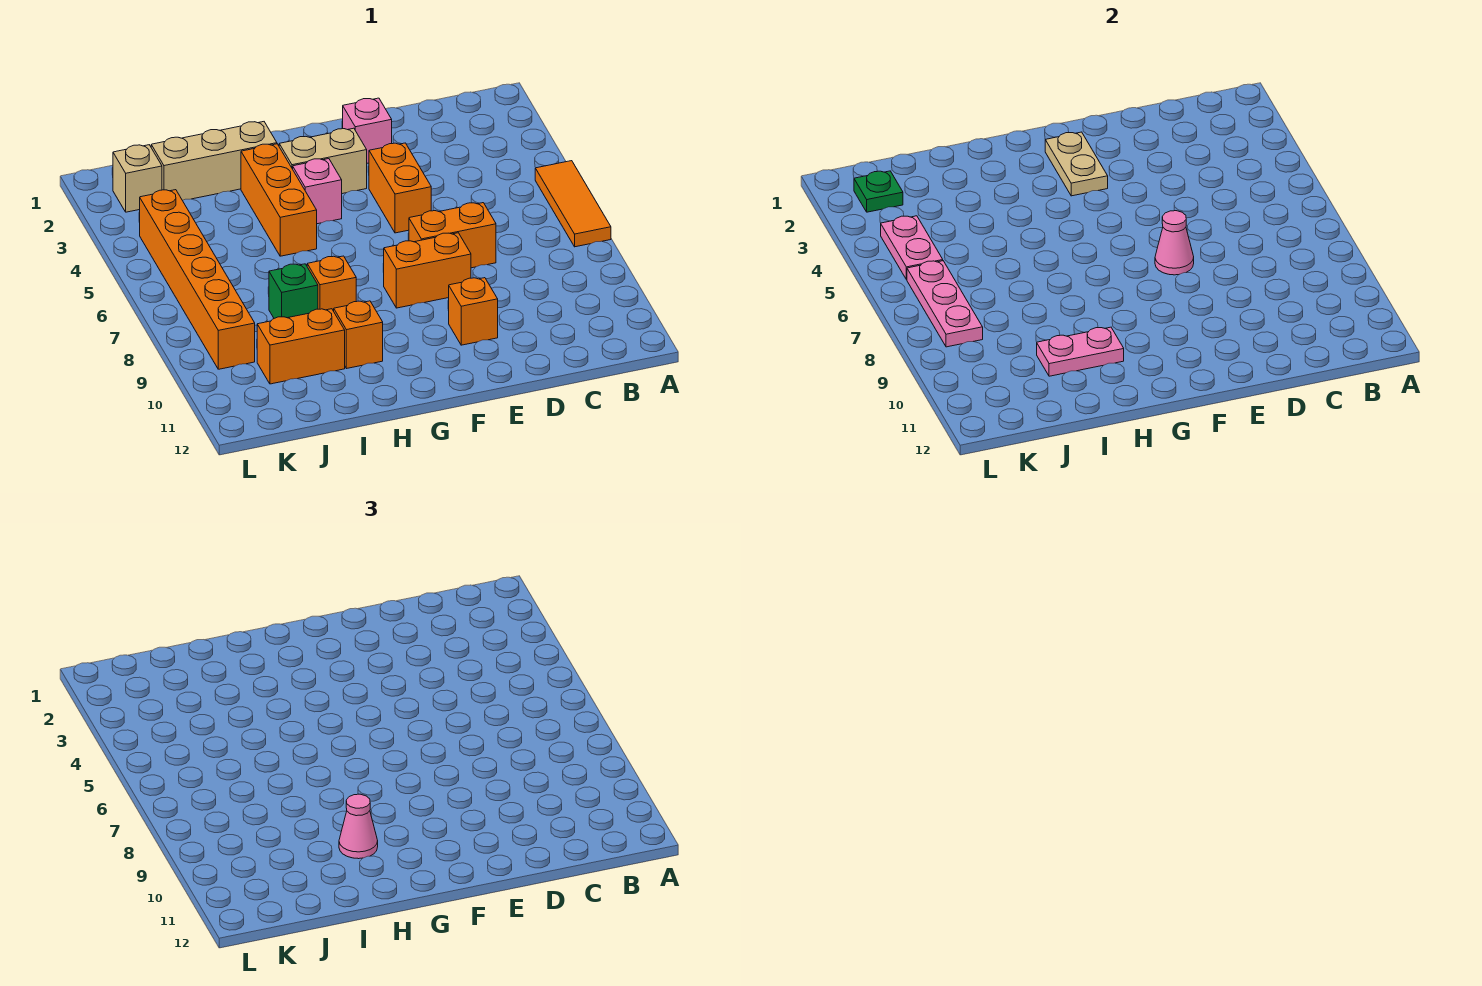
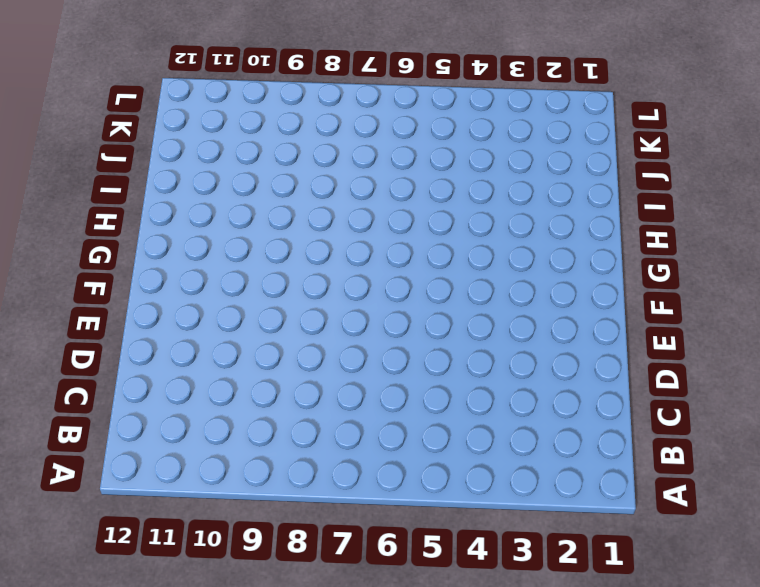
none -> orange 1x3 tile [535,161,611,247]
none -> orange 1x2 brick [409,203,496,268]
none -> pink 1x1 brick [343,98,392,163]

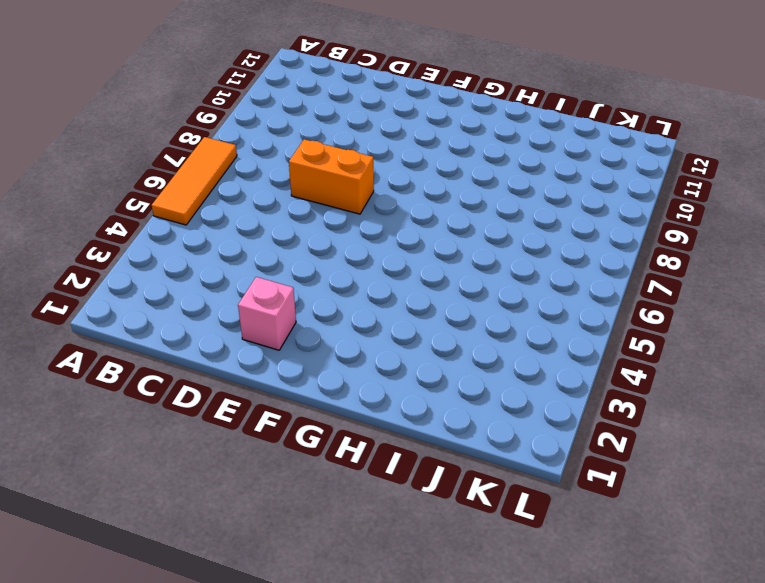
none -> orange 1x2 brick [369,143,431,233]
none -> orange 1x2 brick [383,233,471,308]
none -> orange 1x1 brick [449,278,498,345]

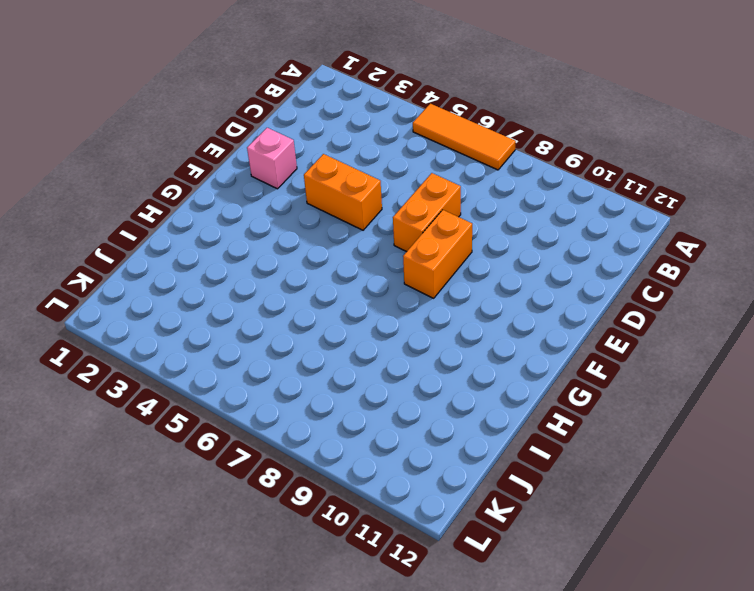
none -> orange 1x1 brick [449,278,498,345]
none -> tan 1x2 brick [279,128,367,194]
none -> pink 1x1 brick [293,159,342,224]

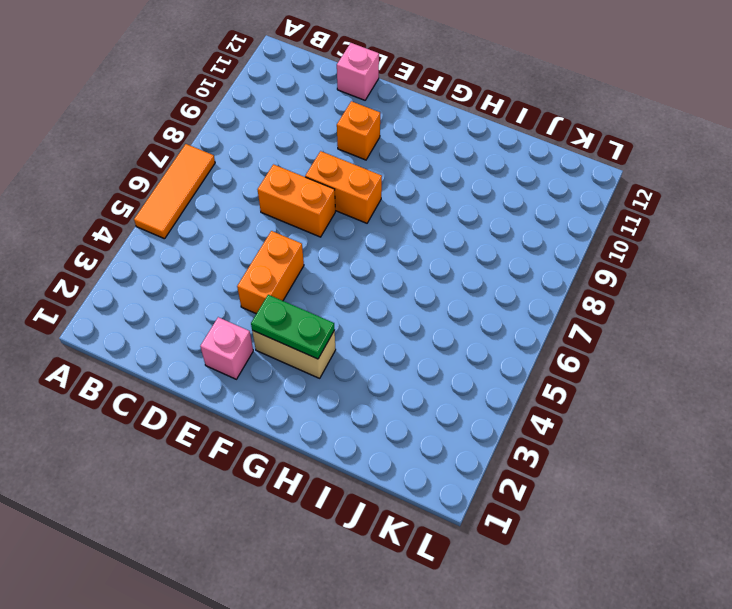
pink 1x1 brick [337,43,379,100] -> pink 1x1 brick moved to [293,159,342,224]
green 1x2 plate [251,295,335,359] -> tan 1x2 plate [1045,132,1108,196]
none -> tan 1x3 brick [151,122,277,200]
none -> orange 1x3 brick [241,144,317,256]
none -> orange 1x1 brick [307,256,356,311]

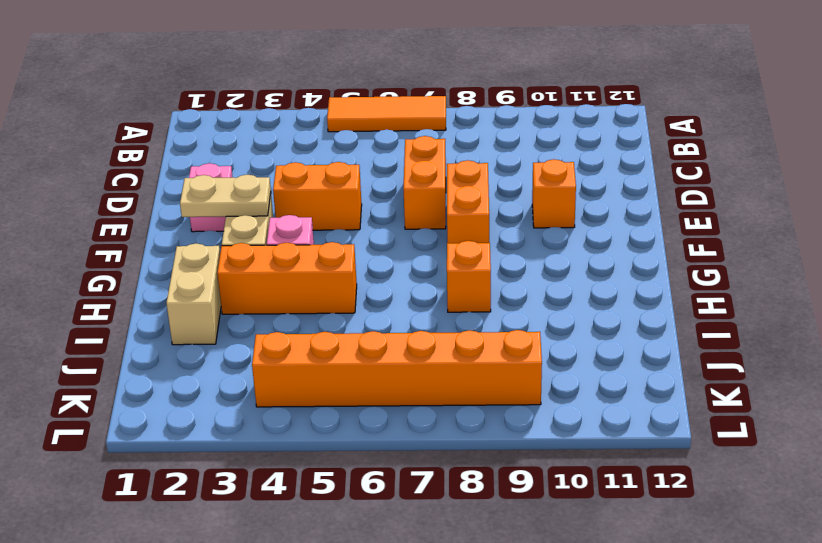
tan 1x2 brick [166,243,221,345] -> tan 1x3 brick [151,122,277,200]
none -> orange 1x1 brick [334,301,383,369]
none -> green 1x1 brick [269,264,318,318]
none -> orange 1x2 brick [257,309,345,384]

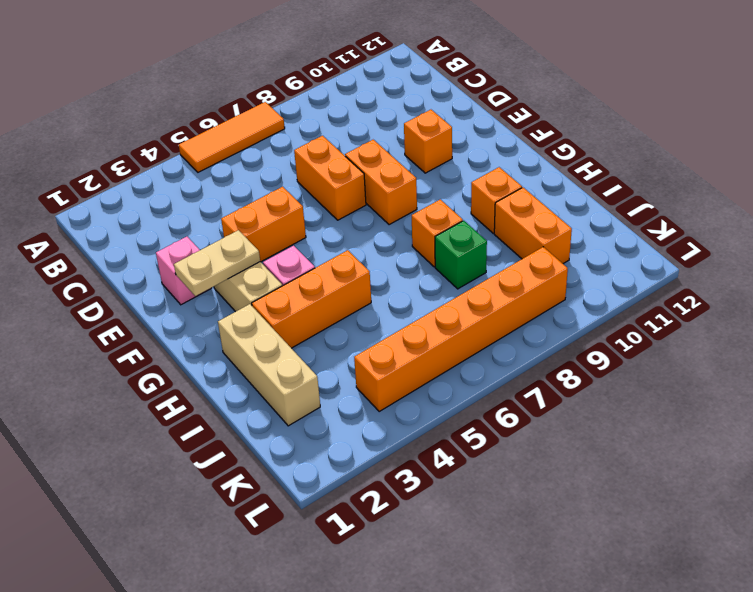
none -> tan 1x1 brick [113,145,162,212]
none -> pink 1x1 cone [1155,211,1194,275]
none -> pink 1x2 plate [1037,327,1124,376]

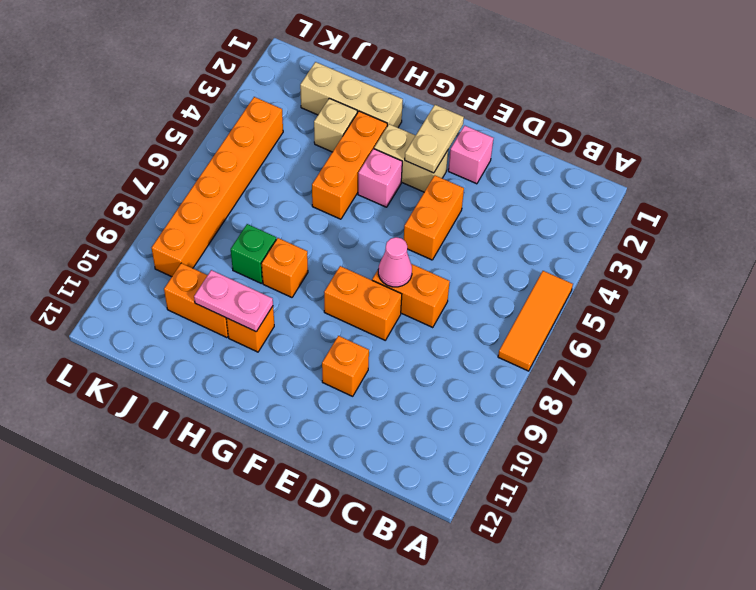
tan 1x1 brick [314,98,357,152] -> tan 1x1 brick moved to [113,145,162,212]
none -> green 1x1 plate [854,171,903,212]
none -> pink 1x2 plate [881,216,943,280]
none -> pink 1x3 plate [907,261,983,347]

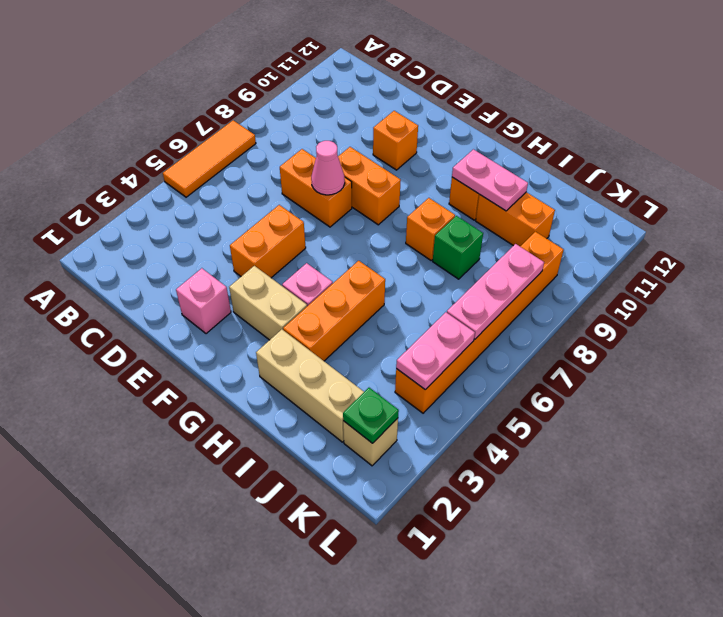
none -> tan 1x2 plate [1045,132,1108,196]
none -> pink 1x1 cone [339,794,378,859]

